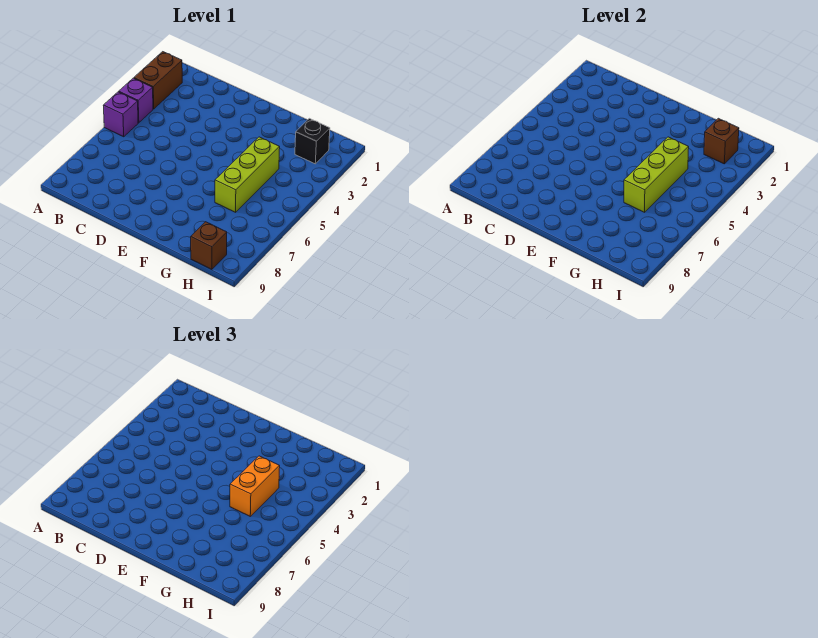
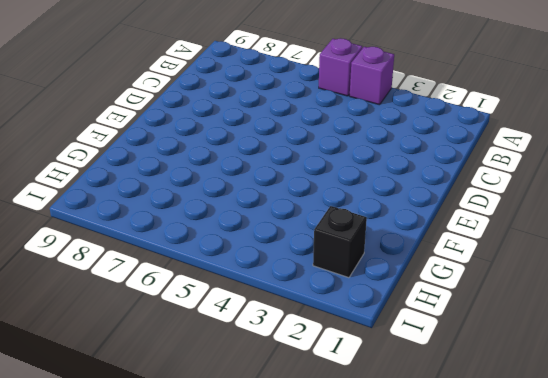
none -> brown 1x2 brick [134,52,182,109]
none -> lime 1x3 brick [215,137,280,212]

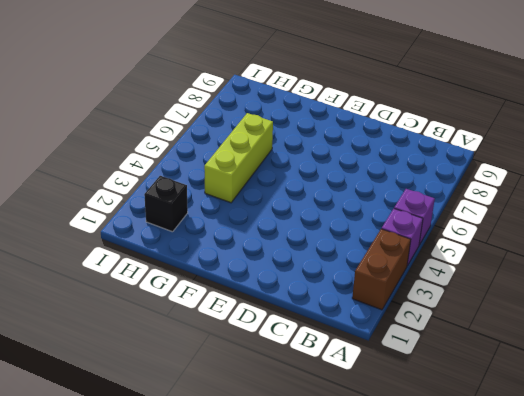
none -> brown 1x1 brick [191,222,227,269]
none -> lime 1x3 brick [624,137,689,212]

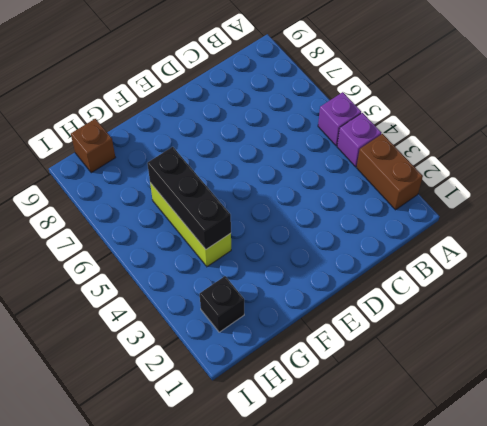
black 1x3 brick [147,147,231,249] -> lime 1x3 brick [624,137,689,212]
none -> brown 1x1 brick [704,118,739,164]
none -> orange 1x2 brick [230,456,280,516]

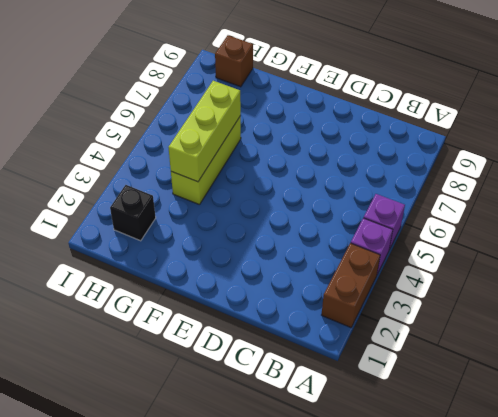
none -> brown 1x1 brick [704,118,739,164]
none -> orange 1x2 brick [230,456,280,516]

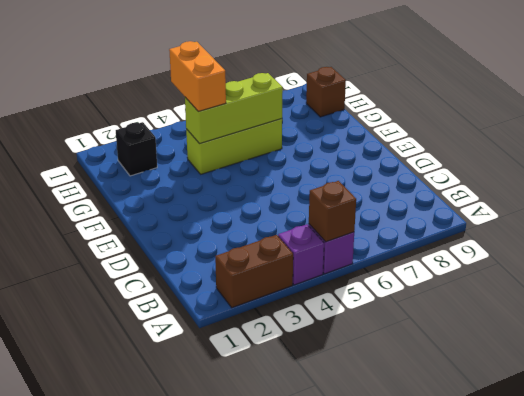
brown 1x1 brick [309,181,356,242] -> brown 1x1 brick moved to [704,118,739,164]
orange 1x2 brick [169,41,226,112] -> orange 1x2 brick turned to [230,456,280,516]

